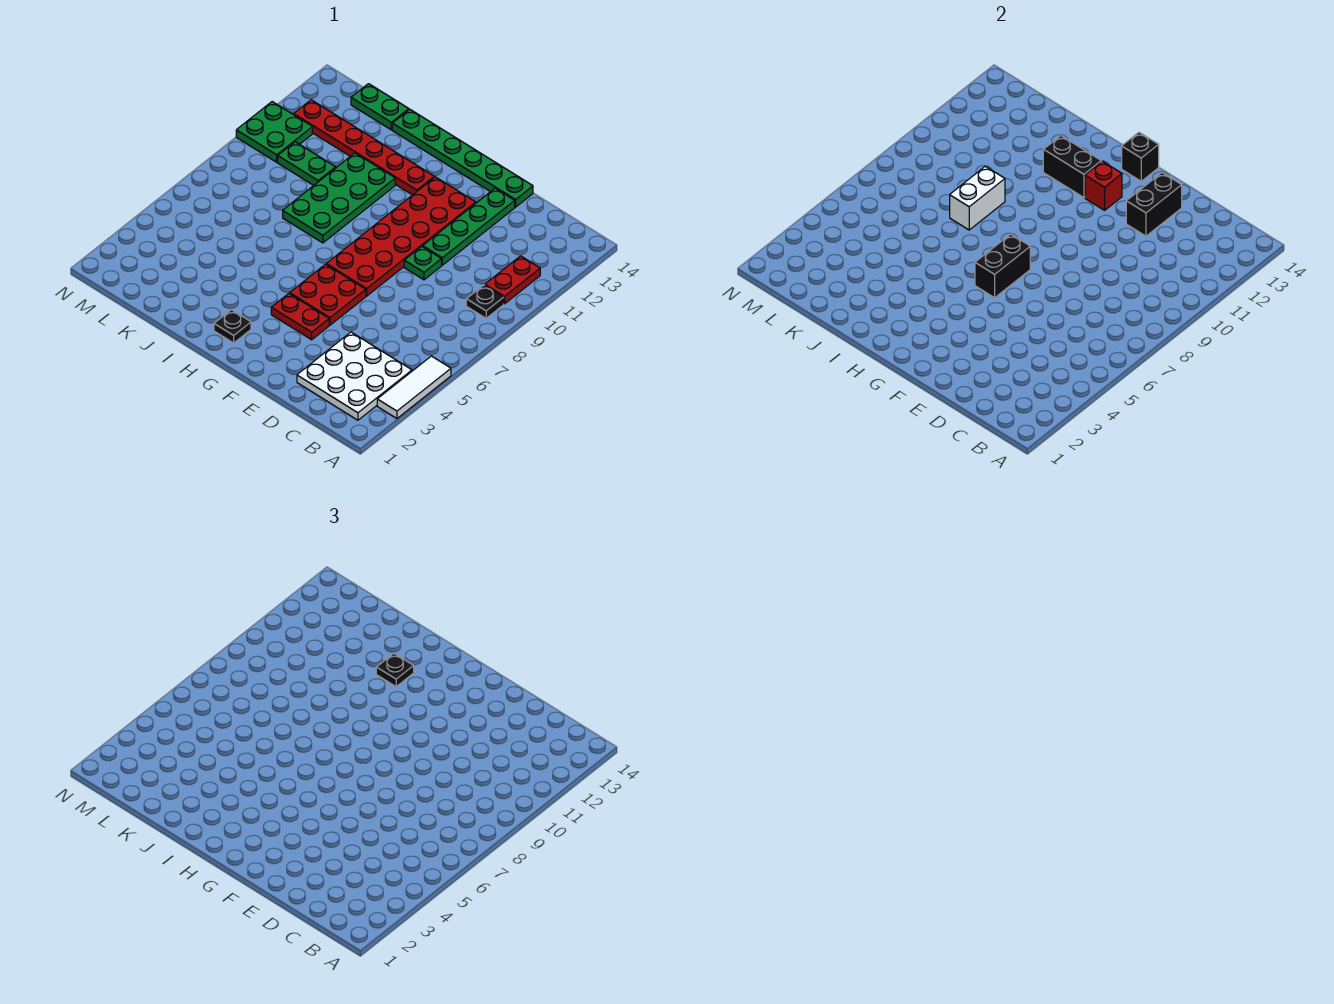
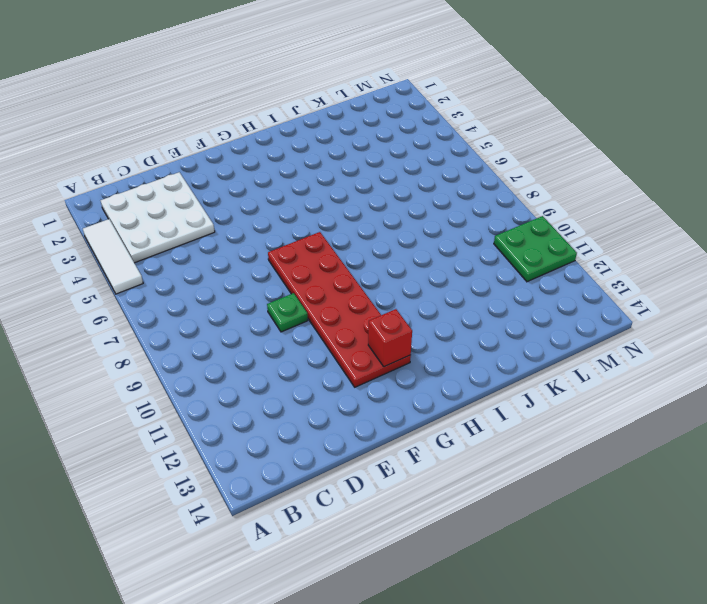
none -> black 1x1 plate [466,285,504,318]
none -> red 1x2 plate [485,256,540,304]
none -> green 1x4 plate [423,188,515,265]

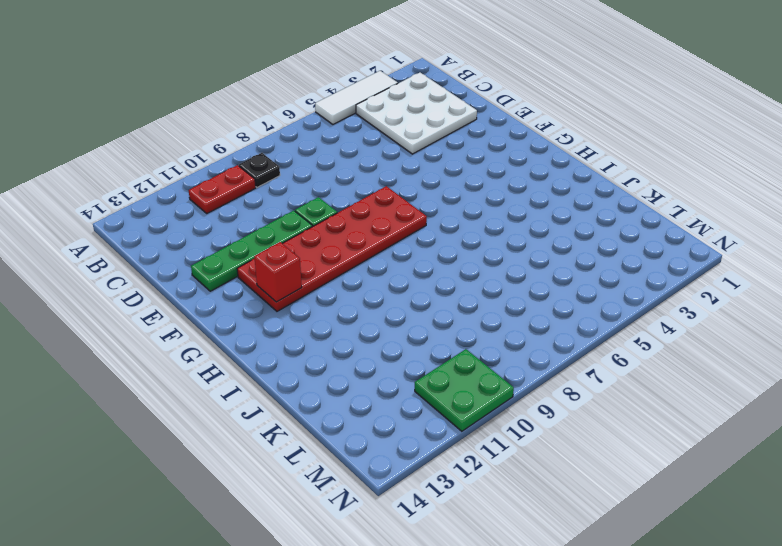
none -> green 1x6 plate [392,109,533,207]
none -> red 1x2 plate [271,294,329,340]
none -> red 2x2 plate [290,264,366,325]

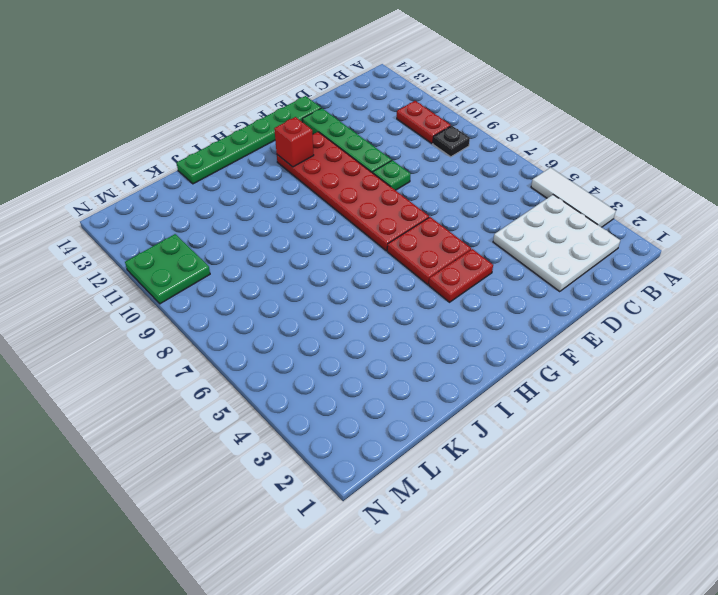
none -> black 1x1 plate [214,310,251,343]
none -> red 1x6 plate [294,100,434,195]
none -> green 2x4 plate [283,153,395,243]

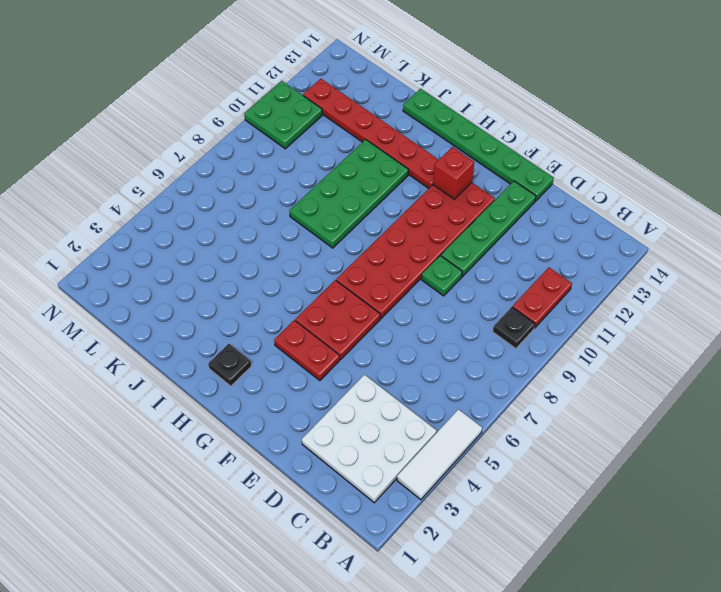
none -> green 1x2 plate [278,142,336,185]
none -> green 1x2 plate [351,84,409,130]
none -> black 1x2 brick [1126,173,1182,236]

